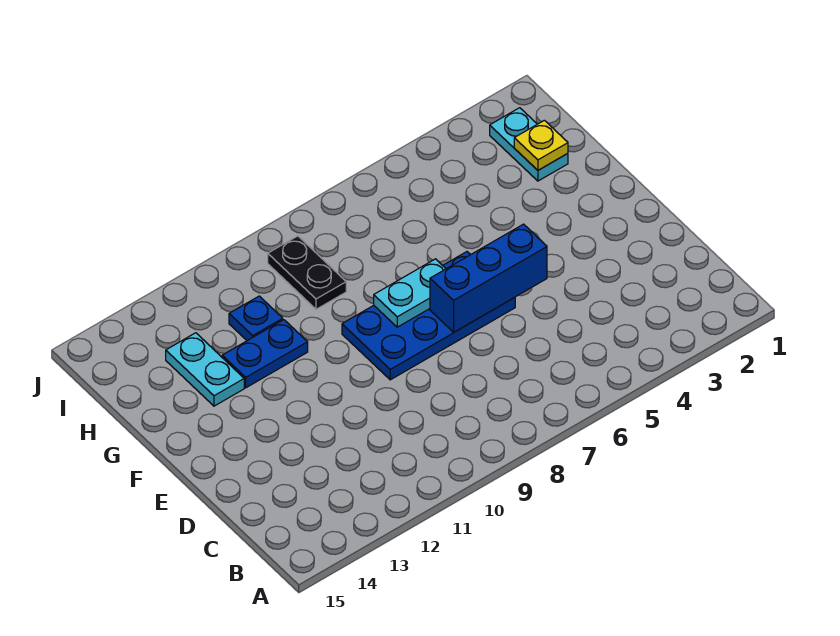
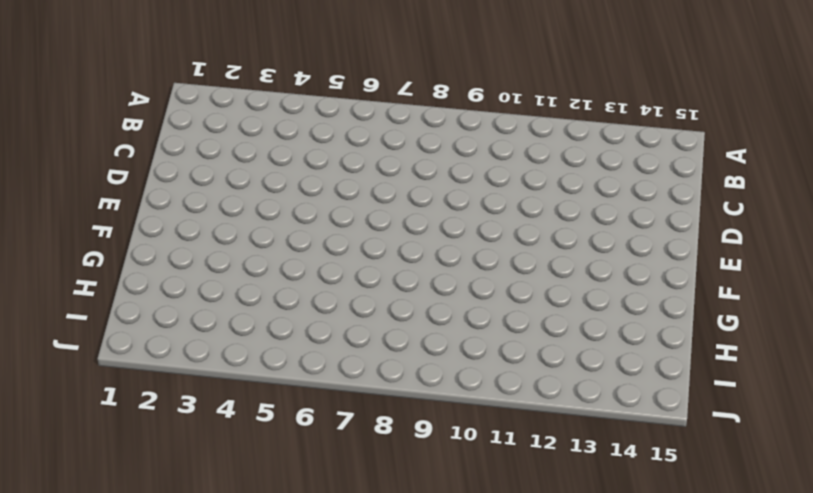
none -> blue 2x4 plate [342,252,515,380]
none -> blue 1x2 plate [222,320,308,388]

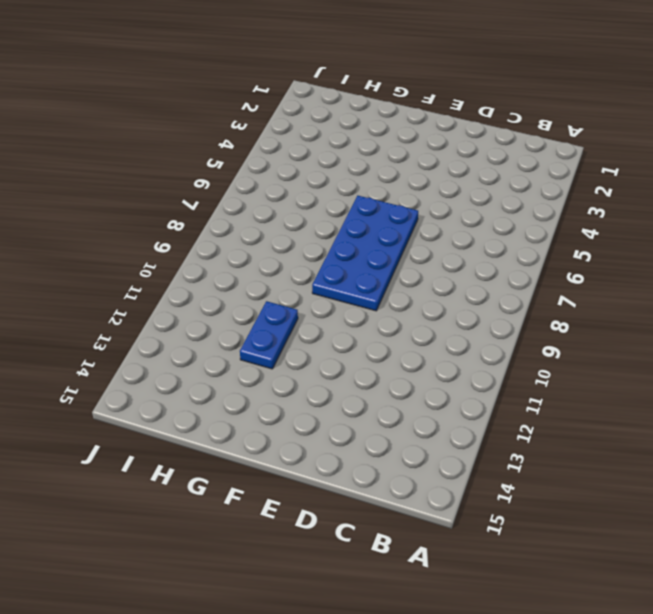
none -> cyan 1x2 plate [166,333,244,406]
none -> cyan 1x2 plate [490,108,568,181]

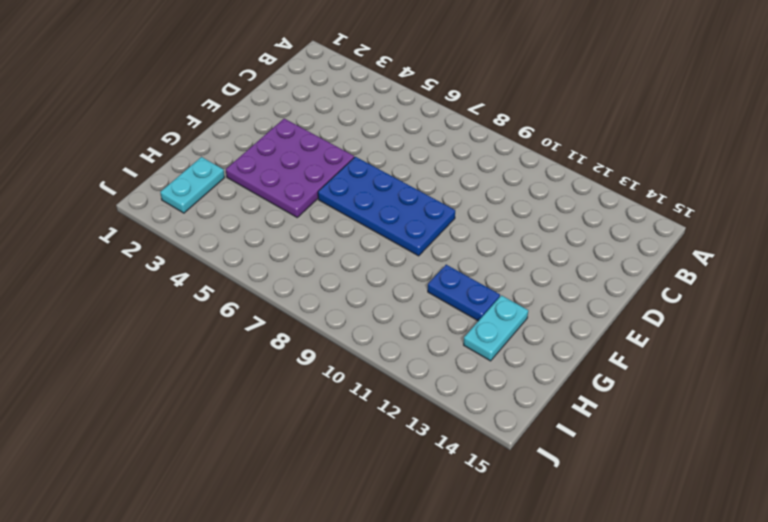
purple 3x3 plate [226,119,354,217] -> none
none -> black 1x2 plate [268,236,346,309]
none -> blue 1x1 plate [229,296,283,341]

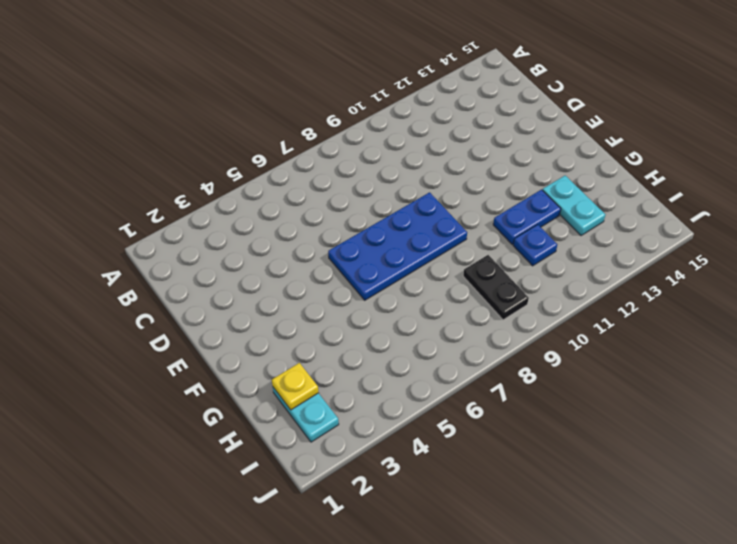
none -> blue 1x3 brick [430,224,547,332]
none -> cyan 1x2 plate [374,259,446,327]

